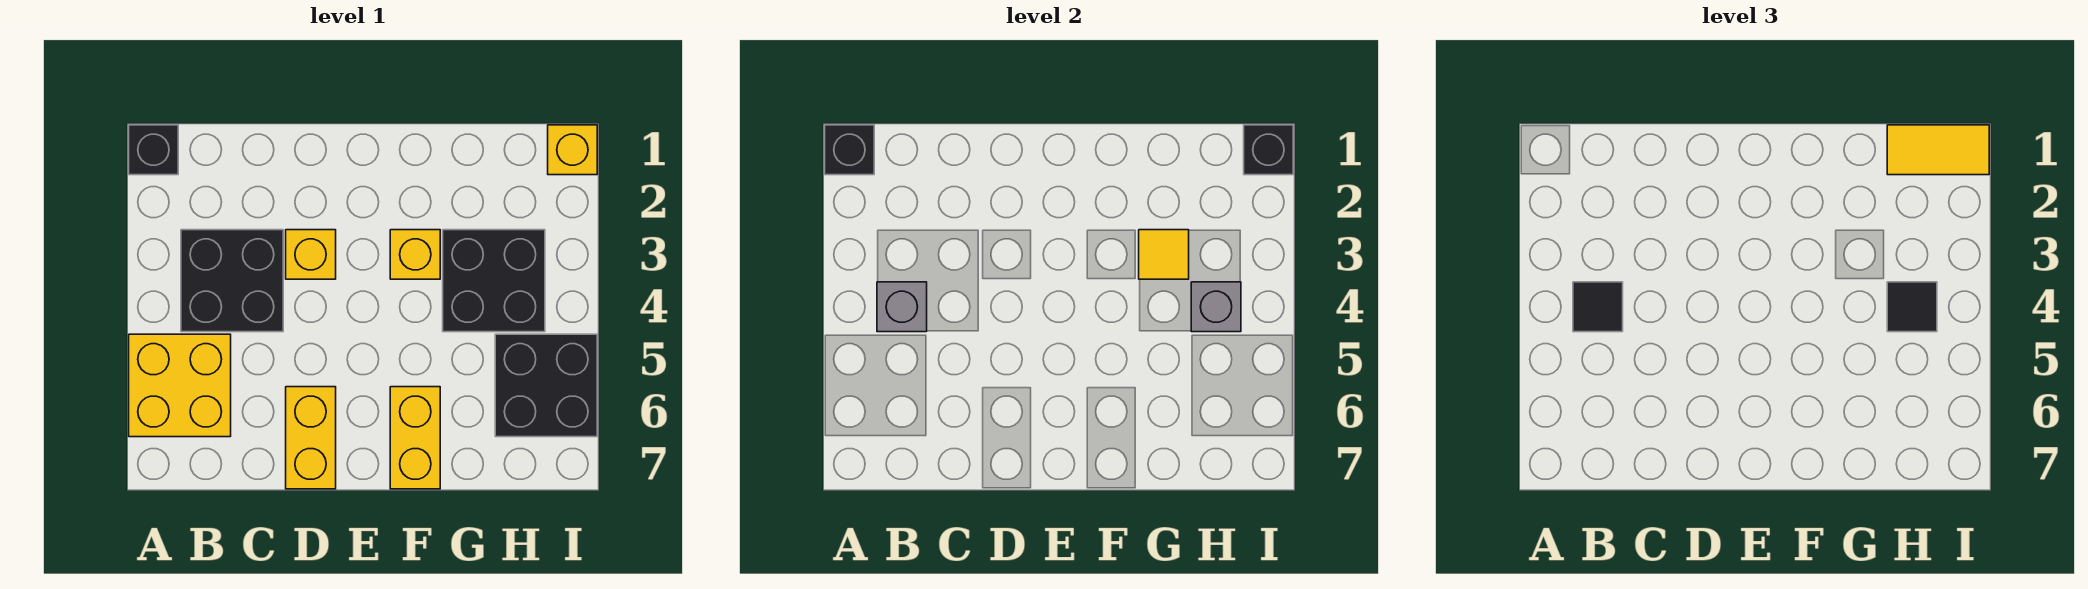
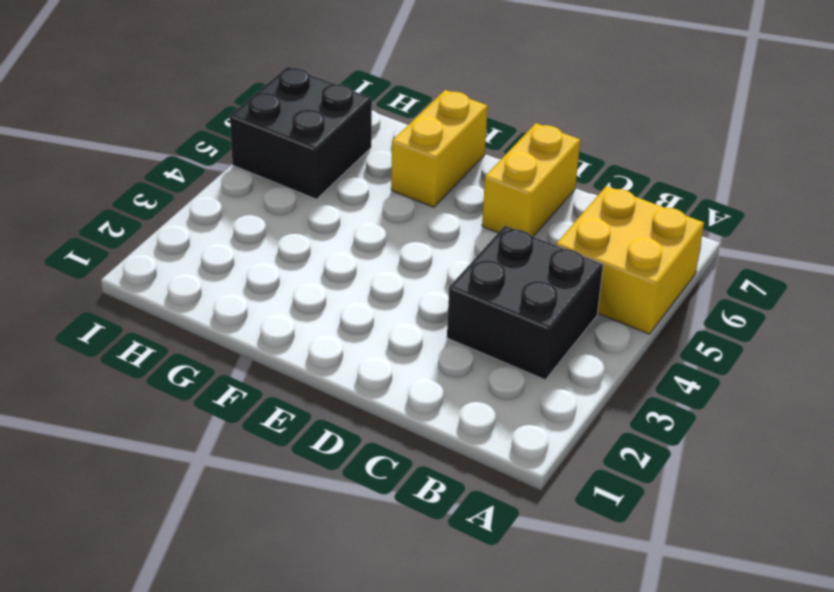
none -> black 1x1 brick [129,125,178,175]
none -> yellow 1x1 brick [286,230,336,279]
none -> yellow 1x1 brick [390,230,440,279]

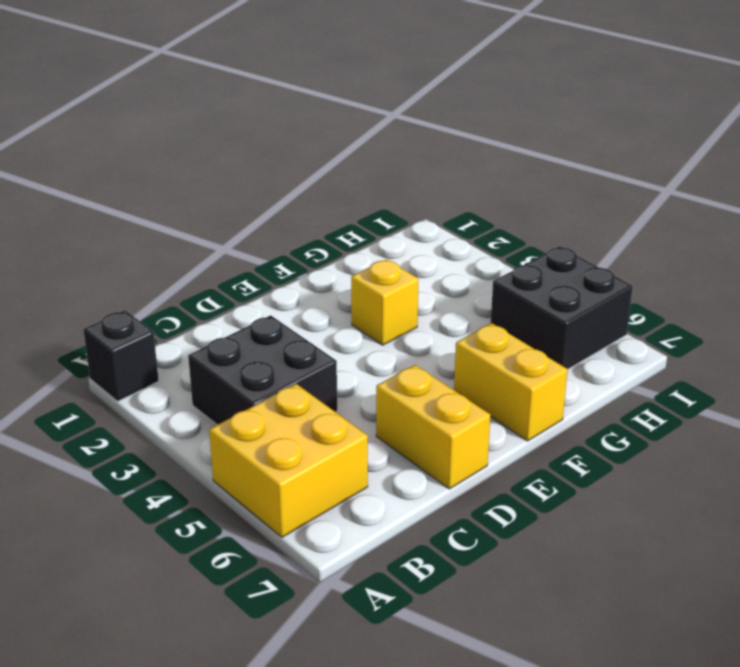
none -> yellow 1x1 brick [286,230,336,279]
none -> black 2x2 brick [443,230,545,332]
none -> yellow 1x1 brick [548,125,597,175]

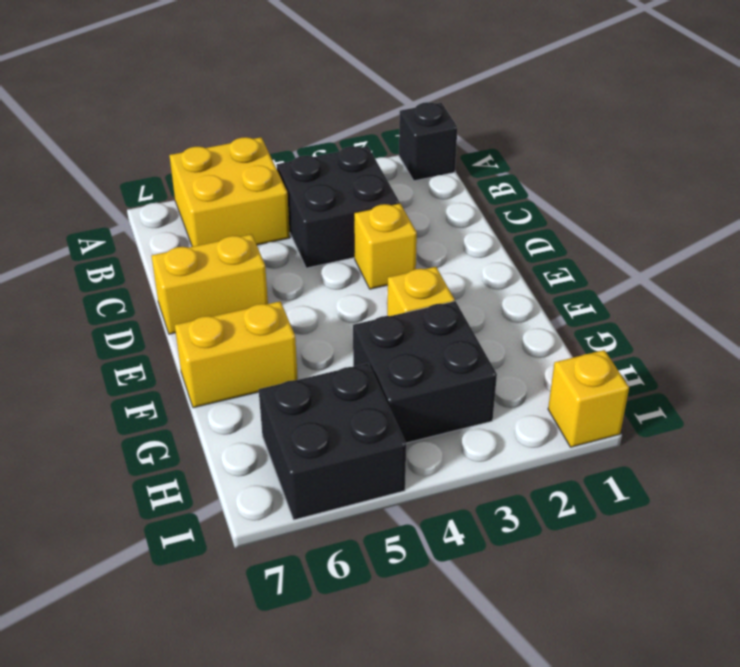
none -> black 1x1 brick [825,125,874,175]
none -> grey 1x1 brick [877,282,927,332]
none -> yellow 1x1 tile [1139,230,1189,279]

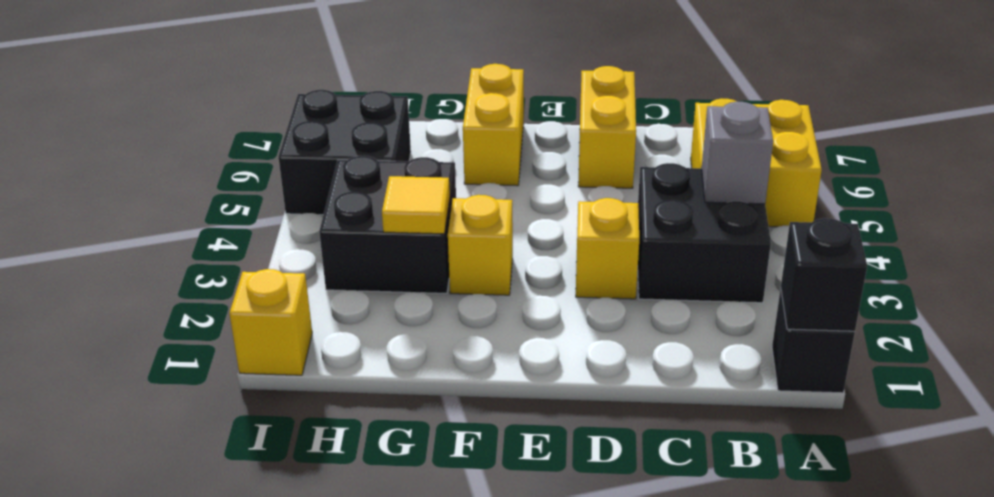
none -> grey 1x1 brick [1191,282,1241,332]
none -> black 1x1 brick [1244,125,1293,175]
none -> black 1x1 tile [1573,282,1623,332]

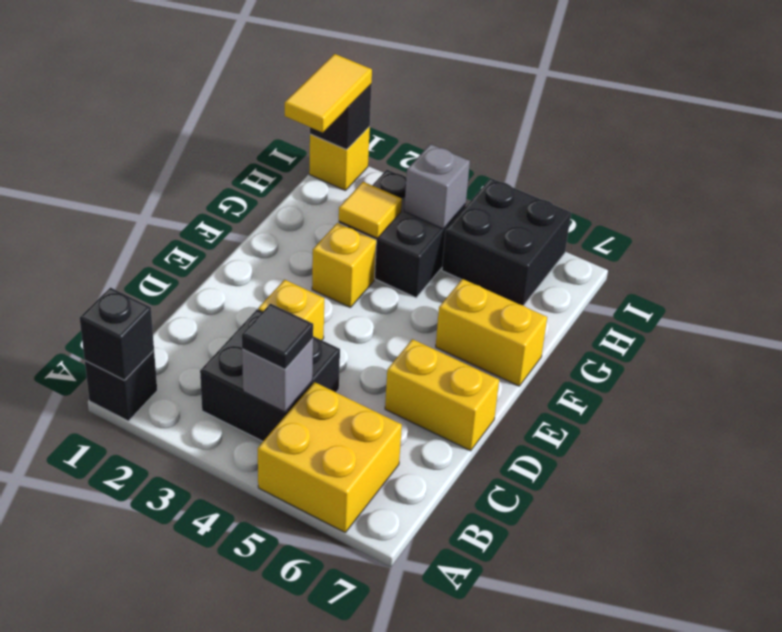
none -> black 1x1 tile [1887,282,1937,332]

